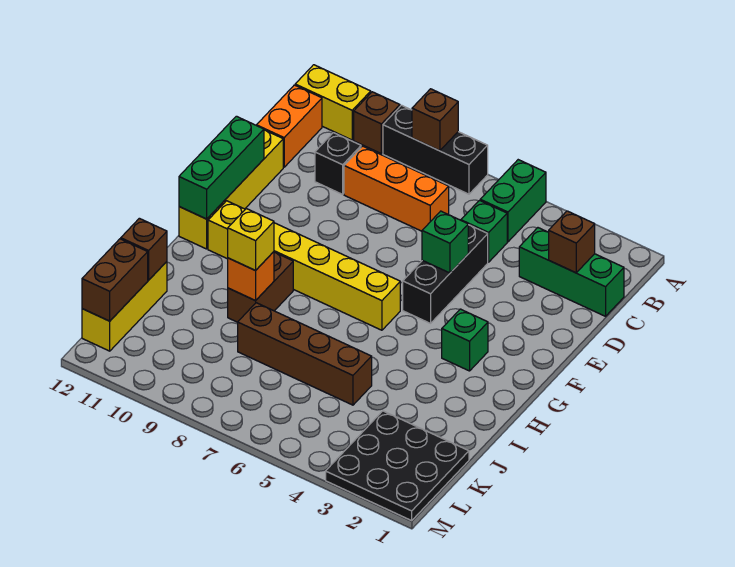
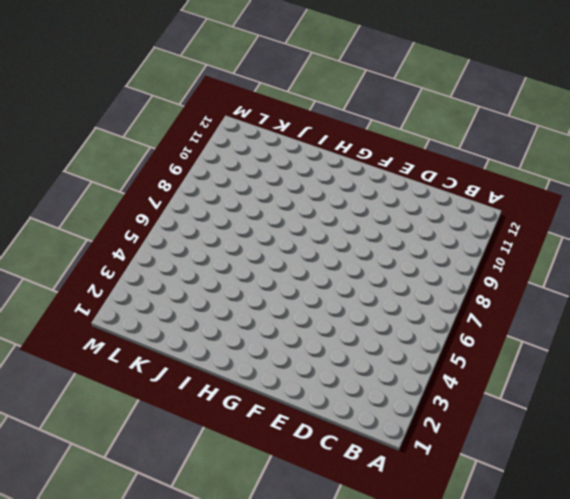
none -> green 1x2 brick [480,160,546,242]
none -> black 1x3 brick [383,105,488,194]
none -> brown 1x1 brick [354,92,400,153]

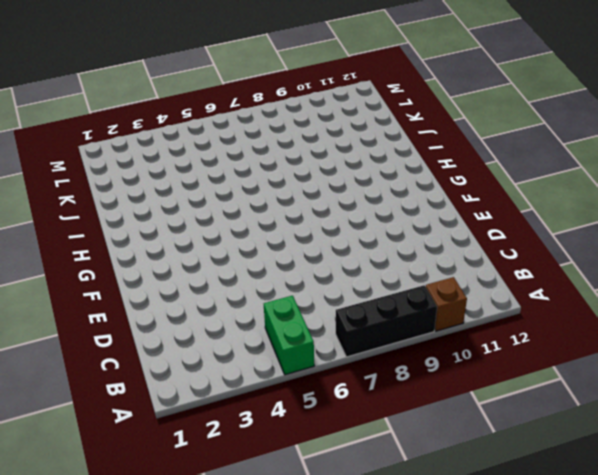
none -> yellow 1x2 brick [295,65,371,140]
none -> orange 1x2 brick [256,85,322,167]
none -> green 1x3 brick [519,228,624,316]

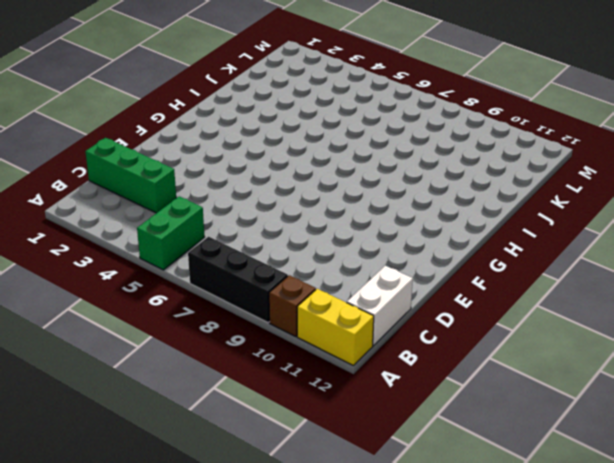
white 1x2 brick [347,266,413,346] -> orange 1x2 brick [256,85,322,167]
none -> green 1x1 brick [461,200,507,262]
none -> orange 1x3 brick [344,146,449,231]
none -> black 1x1 brick [315,133,361,194]

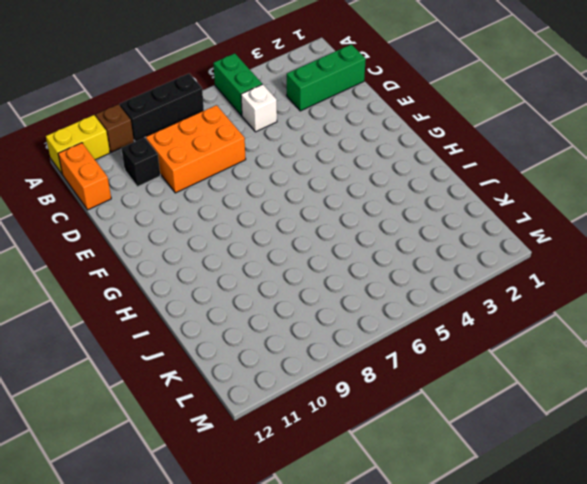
white 1x1 brick [241,84,277,132] -> green 1x1 brick [461,200,507,262]
orange 2x3 brick [146,105,246,193] -> orange 1x3 brick [344,146,449,231]
none -> black 1x3 brick [403,225,488,323]
none -> yellow 1x4 brick [179,130,283,249]
none -> green 1x1 brick [442,309,488,371]

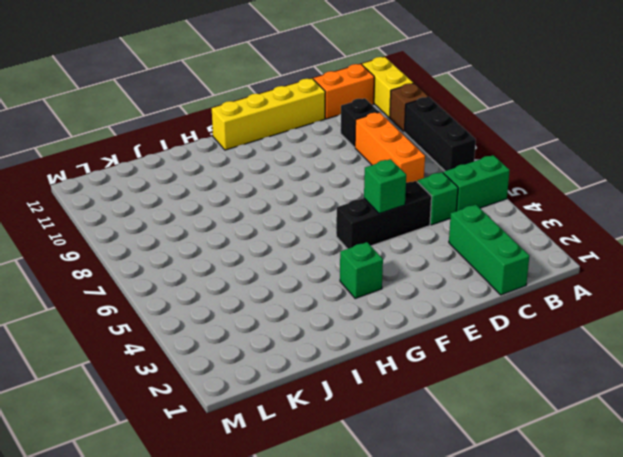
none -> yellow 1x6 brick [208,201,400,330]
none -> brown 1x2 brick [228,252,293,322]
none -> brown 1x4 brick [238,303,372,405]

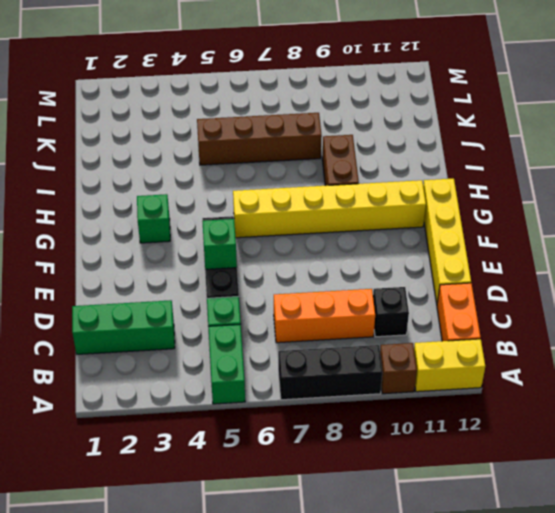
none -> yellow 1x3 brick [82,262,167,351]
none -> black 3x3 plate [326,411,469,521]
none -> brown 1x1 brick [412,89,458,151]

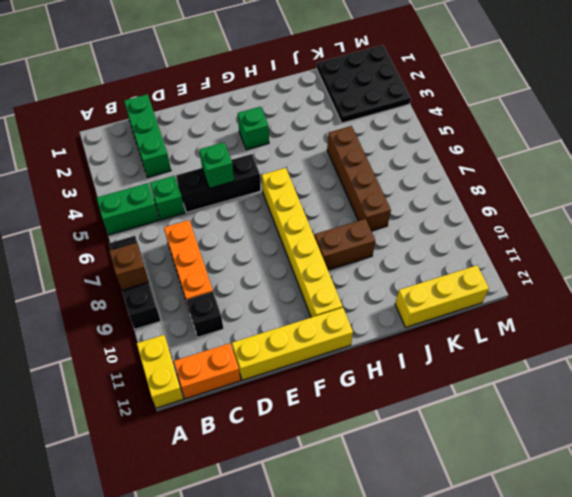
none -> brown 1x1 brick [354,92,400,153]
none -> brown 1x1 brick [549,211,595,273]
none -> green 1x3 brick [179,116,264,219]

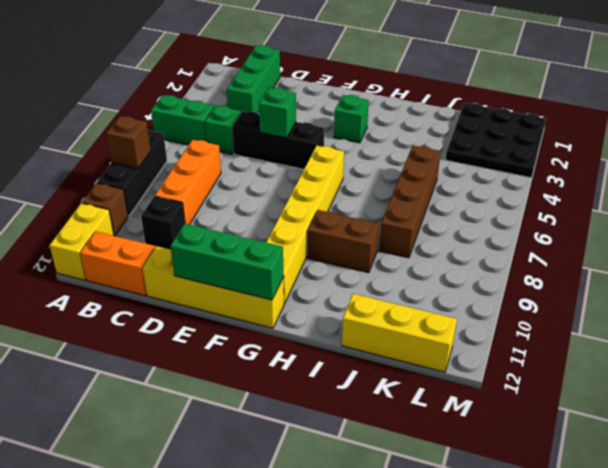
none -> brown 1x1 brick [549,211,595,273]
none -> orange 1x1 brick [228,252,274,301]
none -> brown 1x1 brick [121,218,167,280]

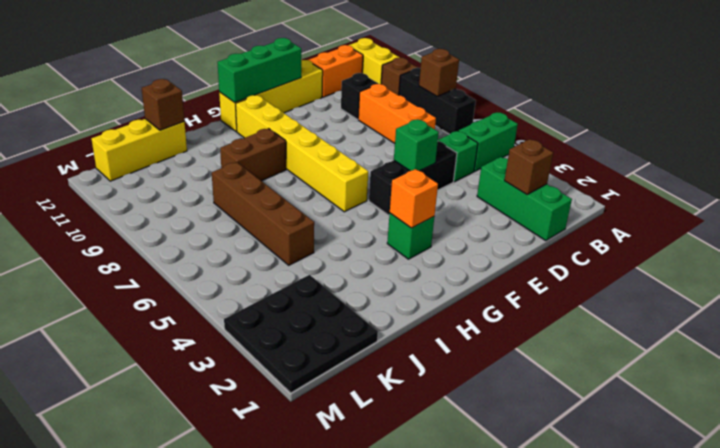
orange 1x1 brick [390,169,438,228] -> orange 1x1 brick moved to [228,252,274,301]
none -> brown 1x2 brick [82,239,148,321]
none -> yellow 1x1 brick [228,209,274,271]

